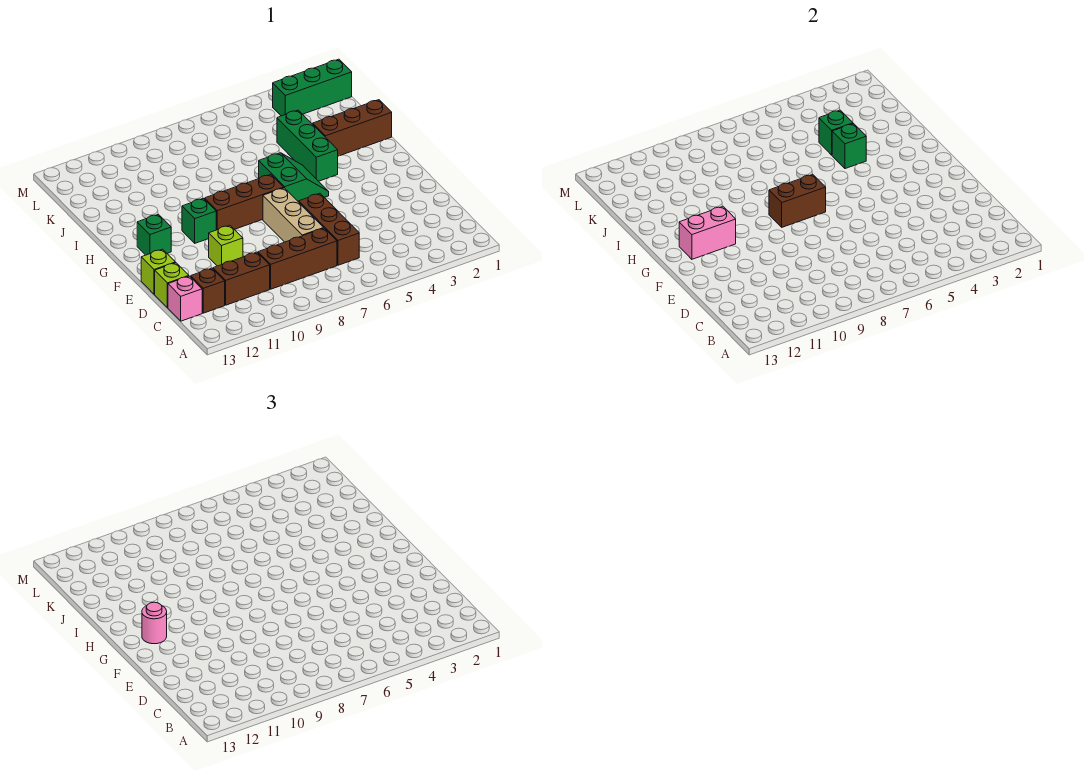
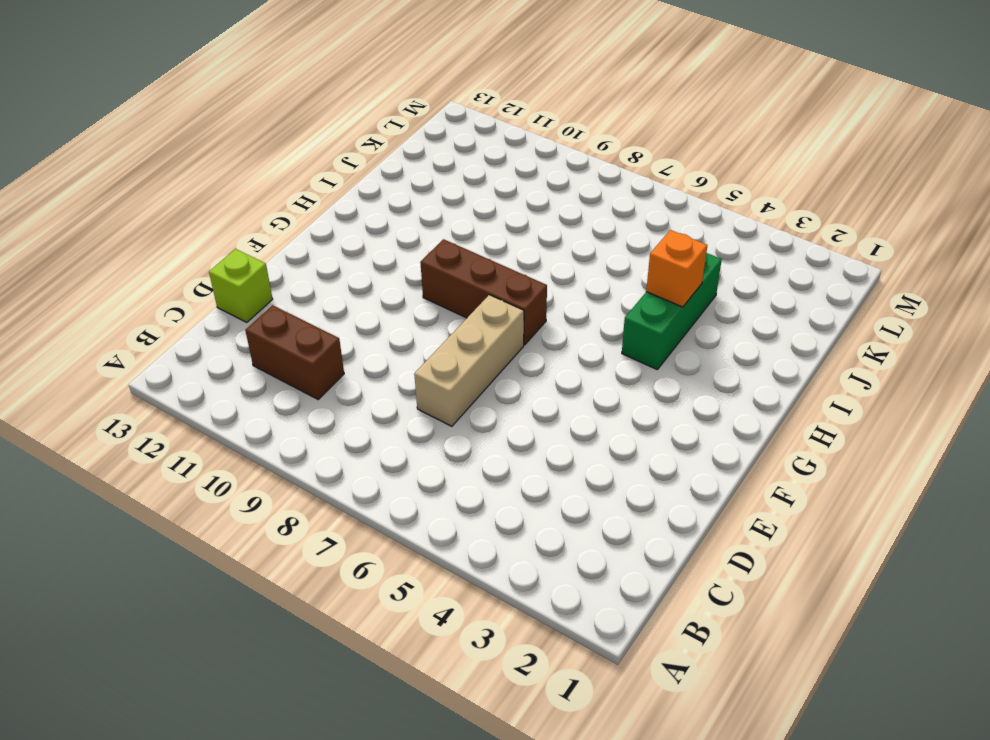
orange 1x1 brick [646,230,707,307] -> green 1x1 brick [832,124,866,169]
none -> brown 1x3 brick [299,193,359,265]
none -> brown 1x3 brick [258,228,337,289]
none -> brown 1x1 brick [191,268,225,313]

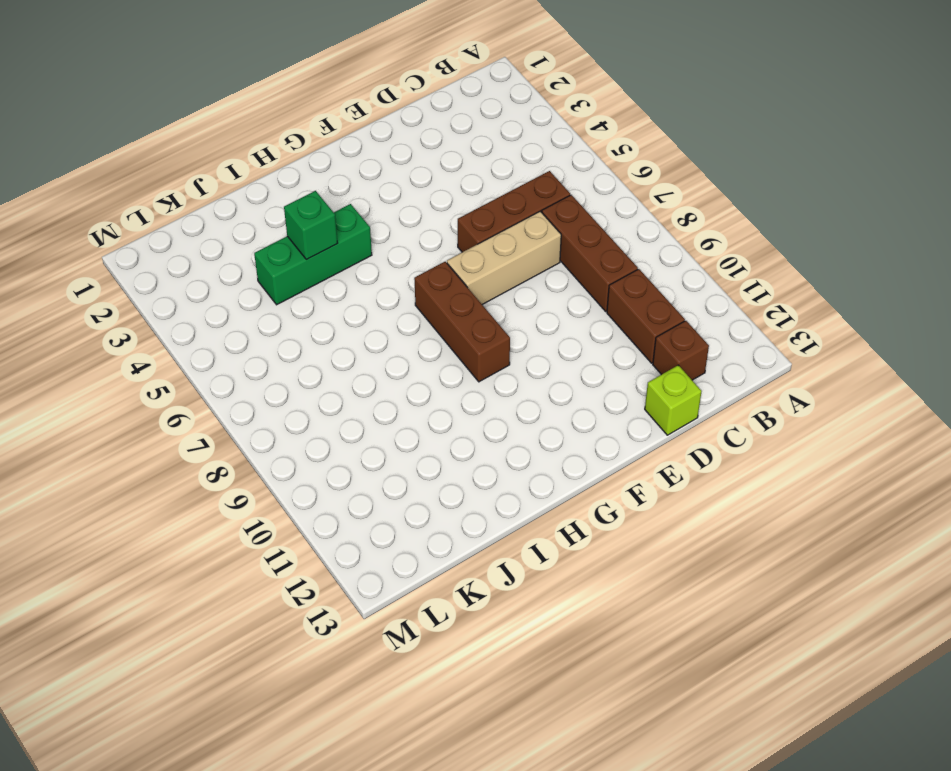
none -> pink 1x1 brick [168,276,202,321]
none -> lime 1x1 brick [209,225,243,266]
none -> lime 1x1 brick [141,249,175,294]

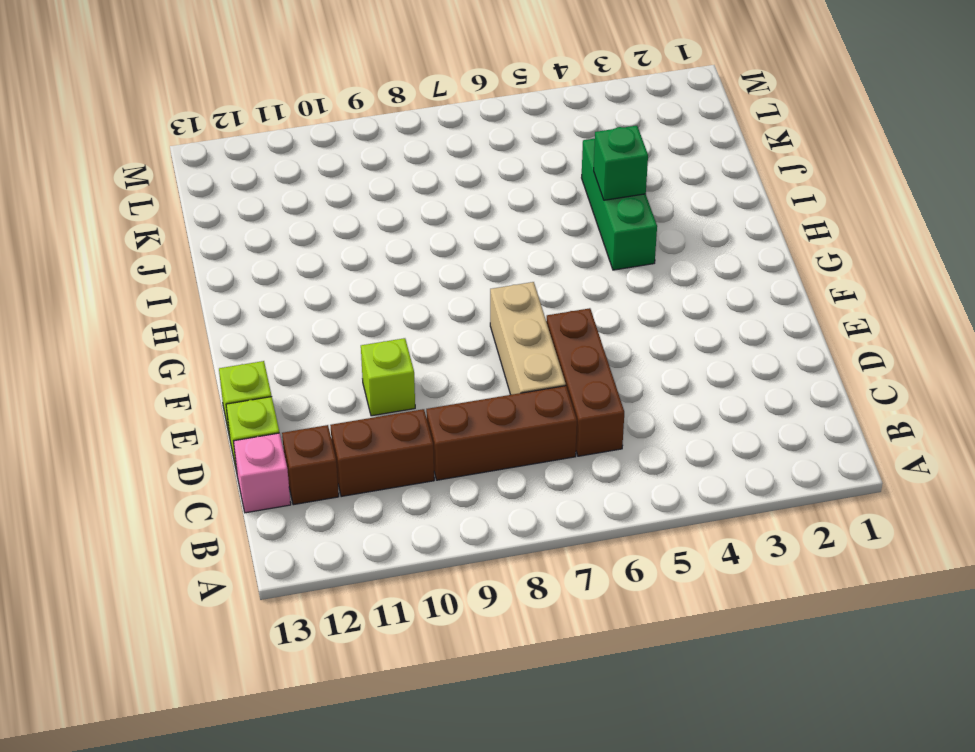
none -> green 2x2 slope [259,153,329,202]
none -> brown 1x3 brick [205,174,284,230]
none -> green 1x1 brick [182,198,216,243]

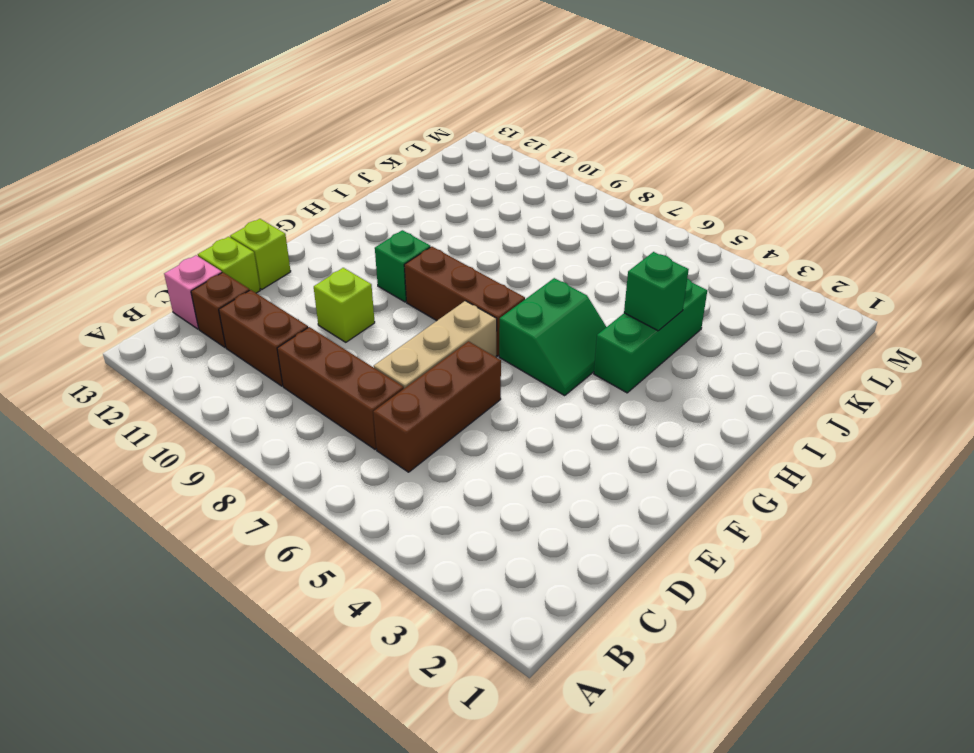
none -> green 1x1 brick [137,214,171,255]
none -> brown 1x3 brick [313,100,392,156]
none -> green 1x3 brick [273,59,352,116]

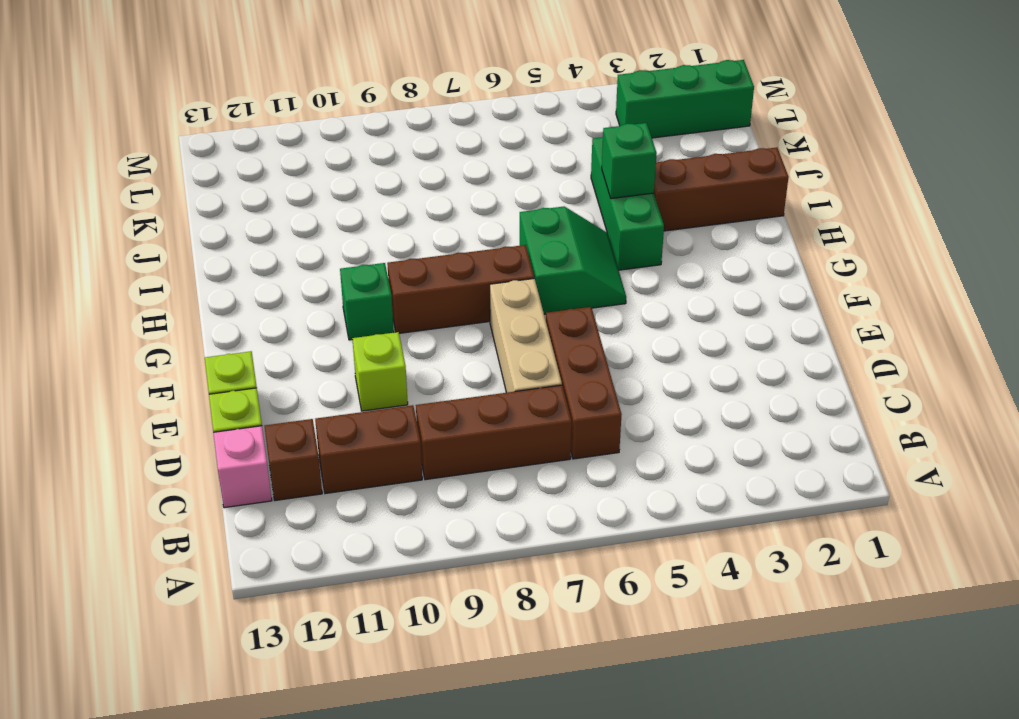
none -> green 1x1 brick [137,214,171,255]
none -> brown 1x2 brick [769,174,826,227]
none -> pink 1x2 brick [679,206,736,259]

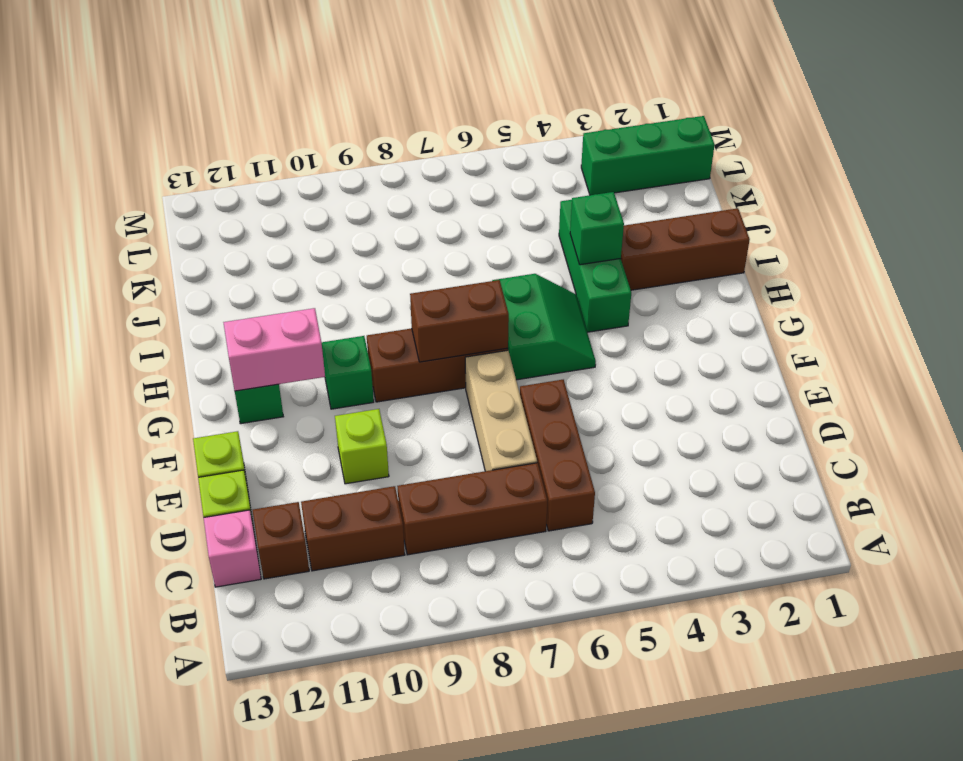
none -> green 1x1 brick [819,110,853,155]
none -> pink 1x1 round brick [142,602,167,644]

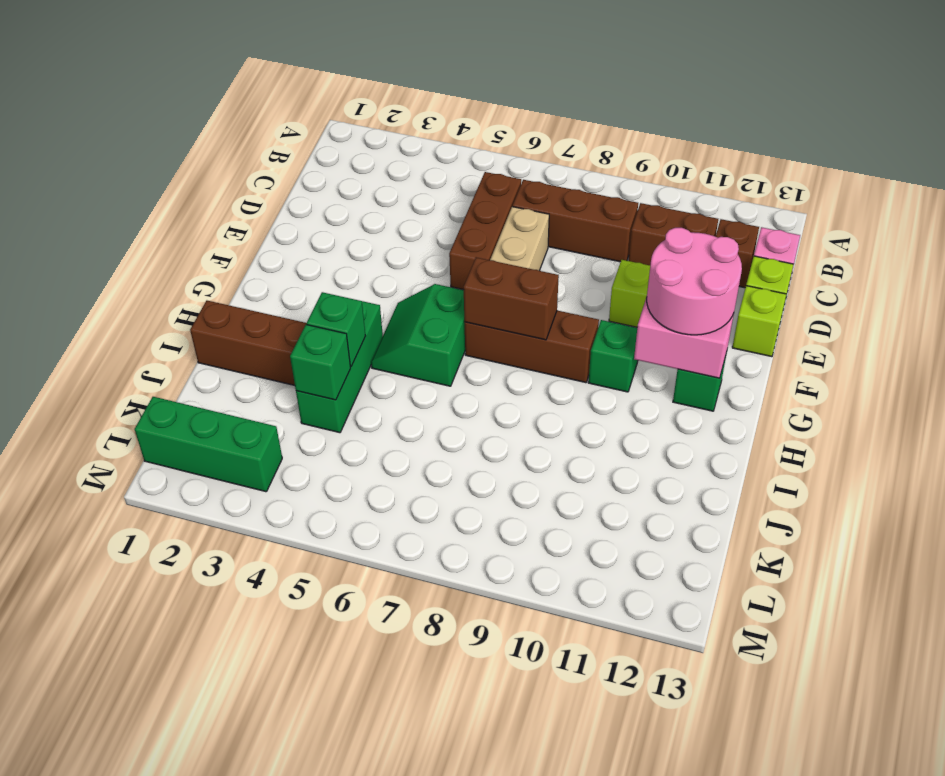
pink 2x2 round brick [647,228,742,335] -> pink 1x1 round brick [142,602,167,644]

